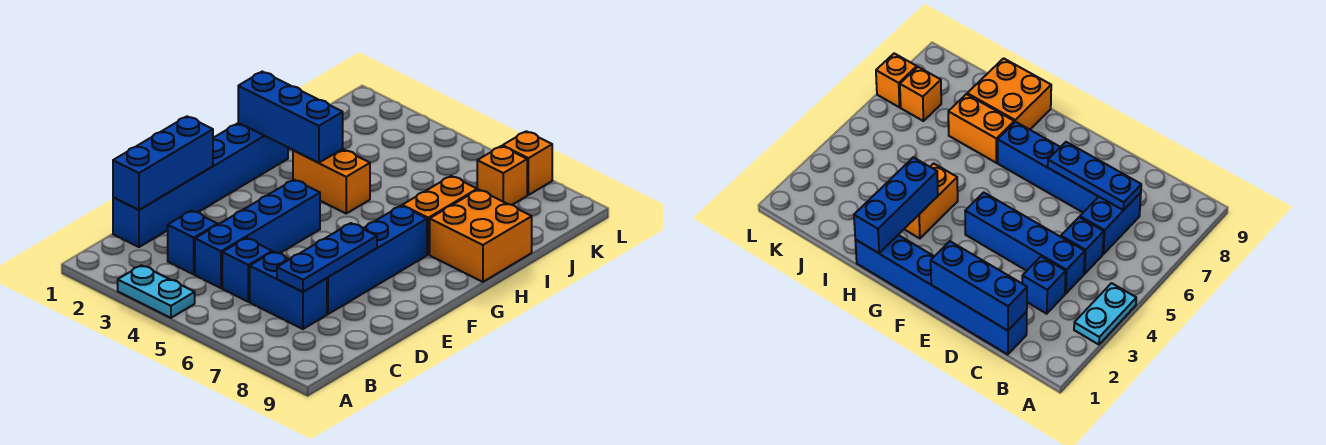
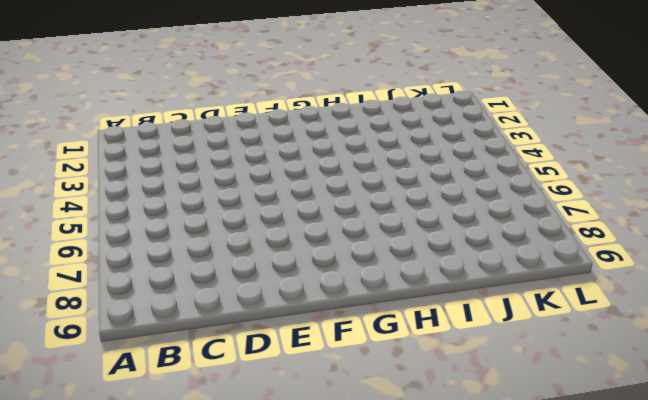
none -> cyan 1x2 plate [118,265,195,318]
none -> blue 1x6 brick [113,123,288,247]
none -> blue 1x1 brick [168,211,218,274]

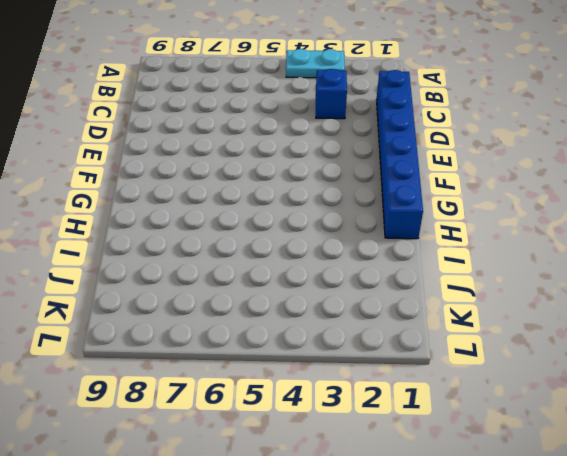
none -> blue 1x4 brick [195,180,320,288]
none -> blue 1x1 brick [222,238,272,302]
none -> blue 1x2 brick [250,252,327,329]

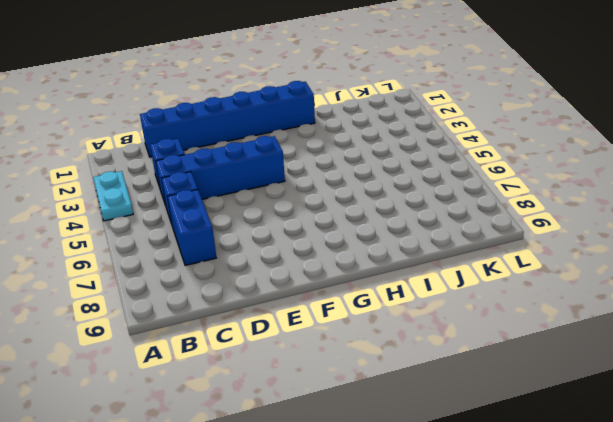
none -> blue 1x4 brick [327,206,427,314]
none -> orange 1x2 brick [293,149,370,213]
none -> orange 1x2 brick [402,176,477,254]

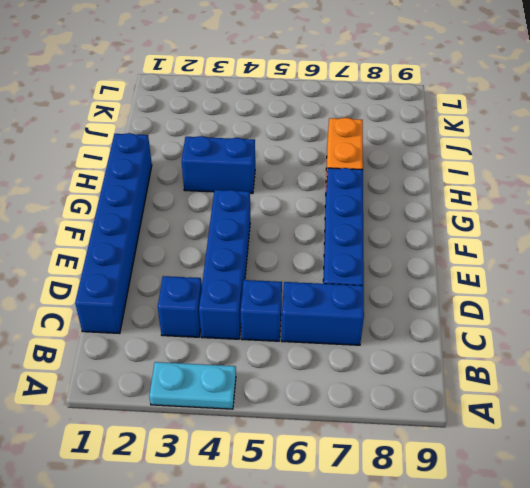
blue 1x2 brick [182,136,255,194] -> orange 1x2 brick [293,149,370,213]
none -> orange 2x2 brick [430,190,532,282]
none -> orange 1x1 brick [477,146,527,205]
none -> orange 1x1 brick [502,131,552,195]

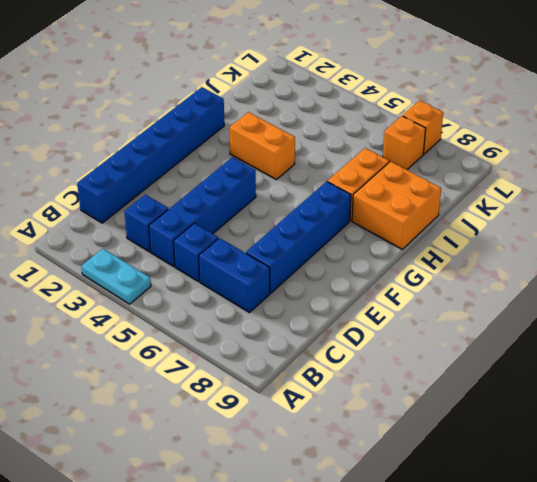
none -> blue 1x3 brick [113,116,213,210]
none -> blue 1x3 plate [277,223,377,292]
none -> blue 1x3 brick [238,72,343,163]

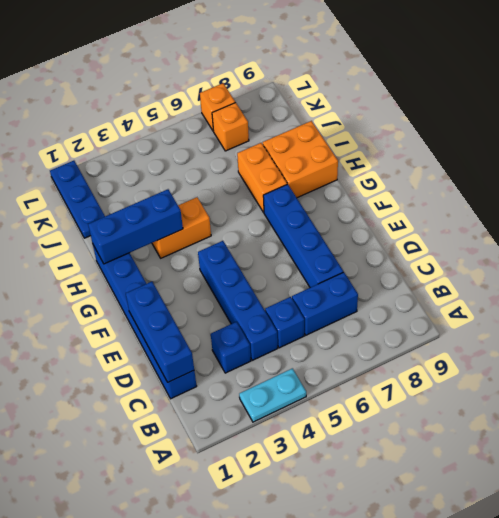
blue 1x3 plate [50,161,105,238] -> blue 1x3 plate moved to [277,223,377,292]

